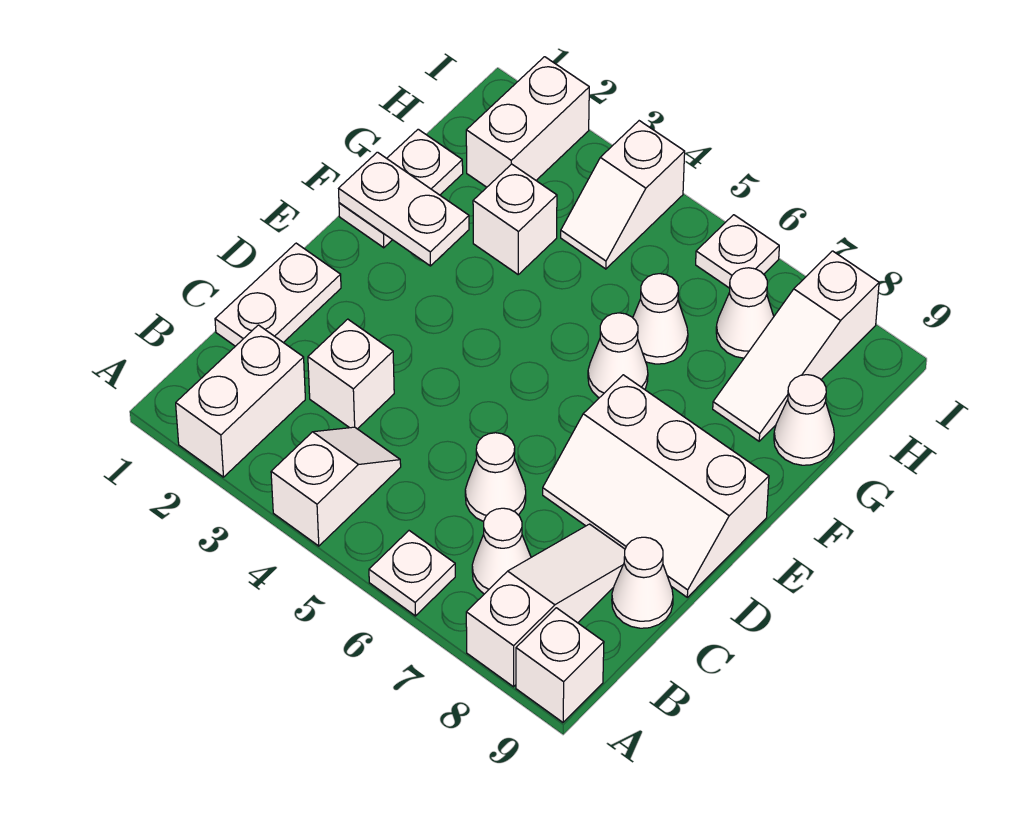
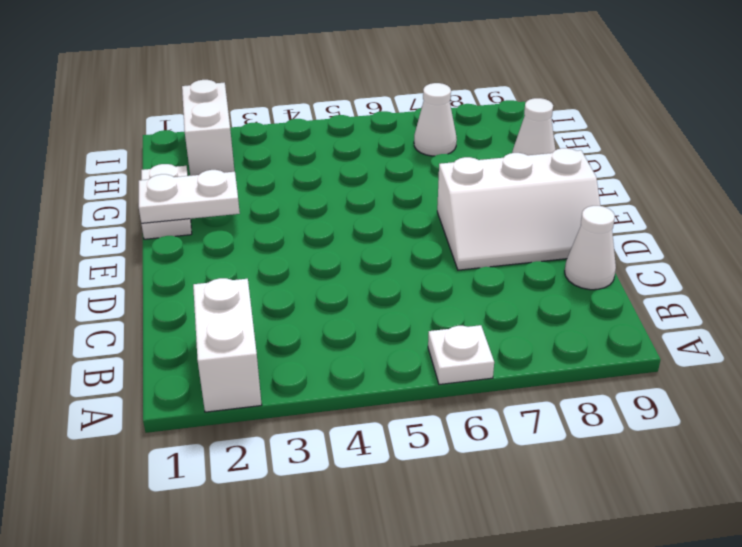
none -> white 1x2 slope [271,427,401,546]
none -> white 1x3 slope [466,524,625,687]
none -> white 1x1 brick [516,608,604,722]

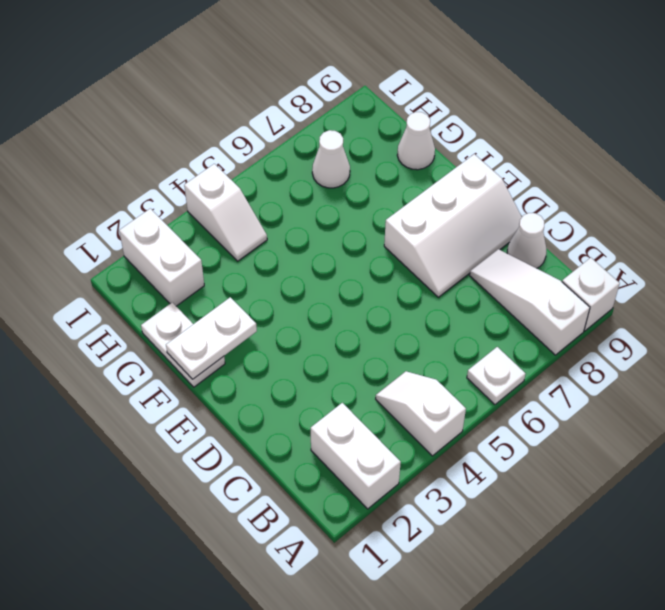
none -> white 1x1 cone [472,508,531,594]
none -> white 1x2 plate [215,243,341,346]
none -> white 1x1 brick [308,319,394,429]

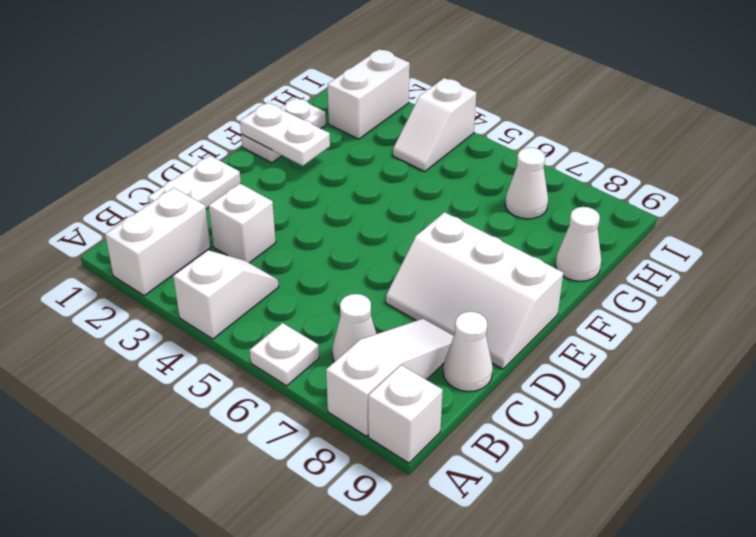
none -> white 1x1 cone [465,433,526,522]
none -> white 1x1 cone [588,313,648,398]
none -> white 1x1 brick [473,164,557,274]

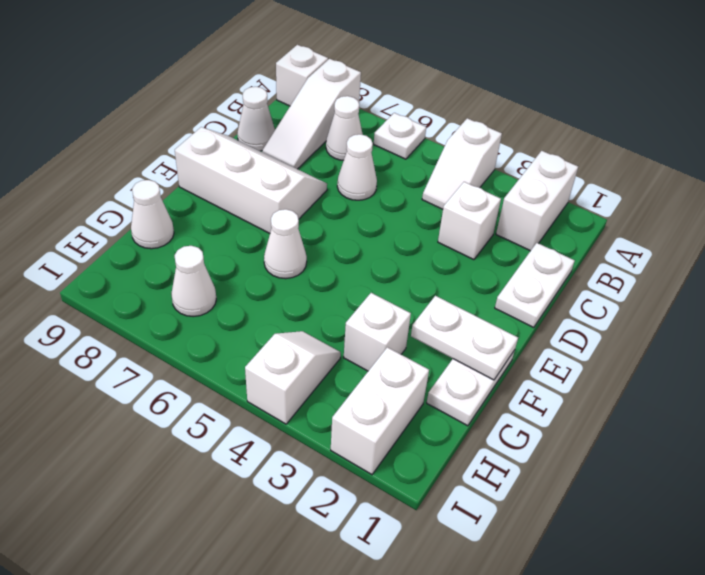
none -> white 1x1 cone [633,274,688,364]
none -> white 1x3 slope [713,251,879,441]
none -> white 1x1 plate [696,215,779,288]

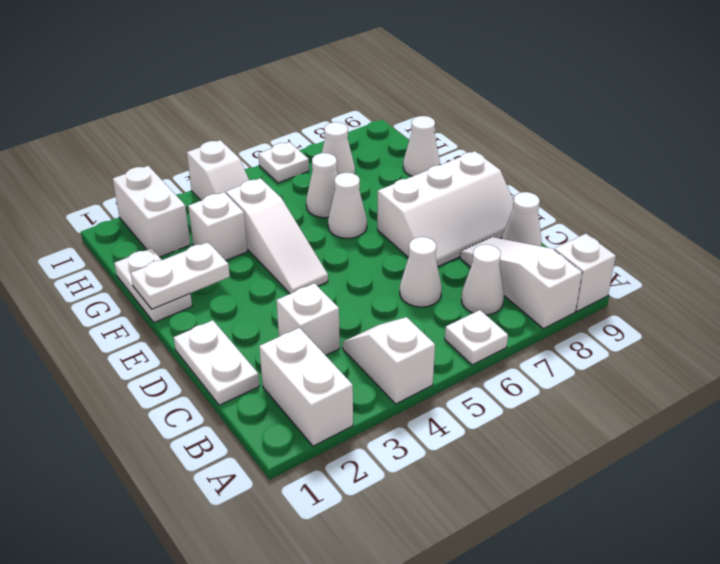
white 1x3 slope [226,178,328,294] -> white 1x3 slope moved to [713,251,879,441]

